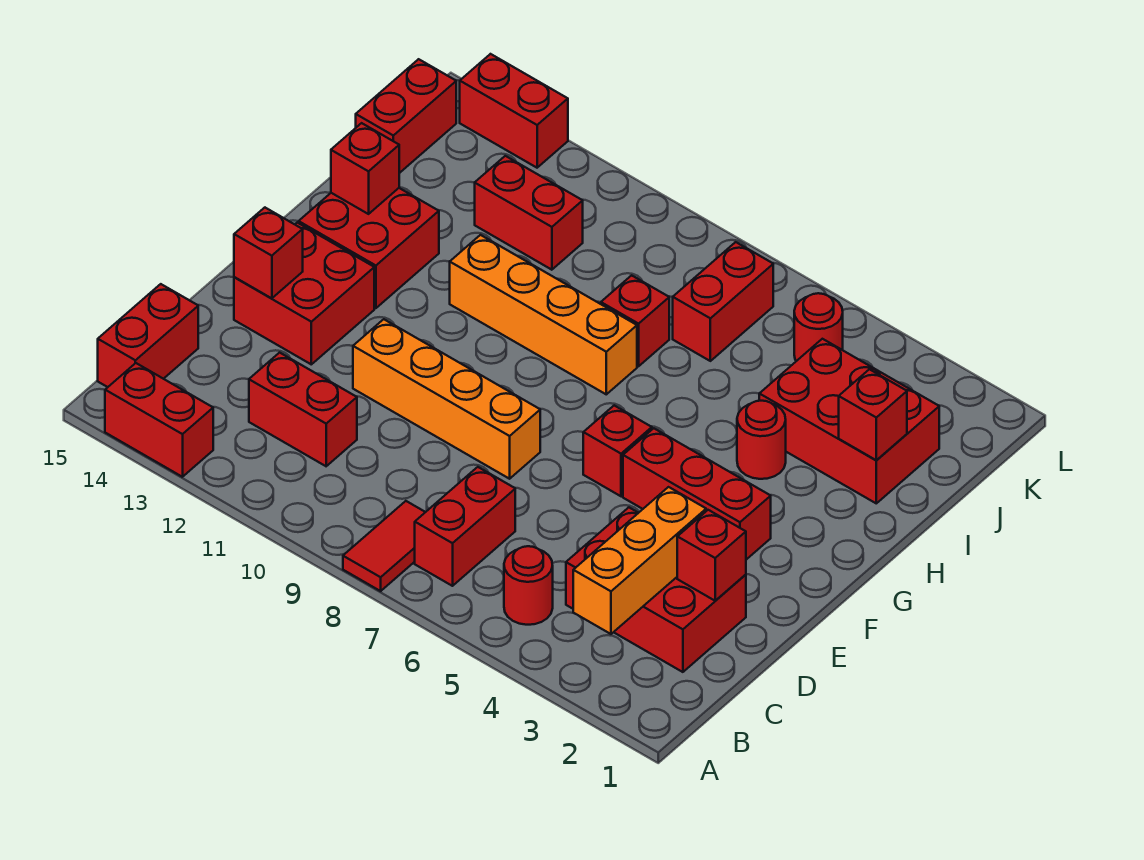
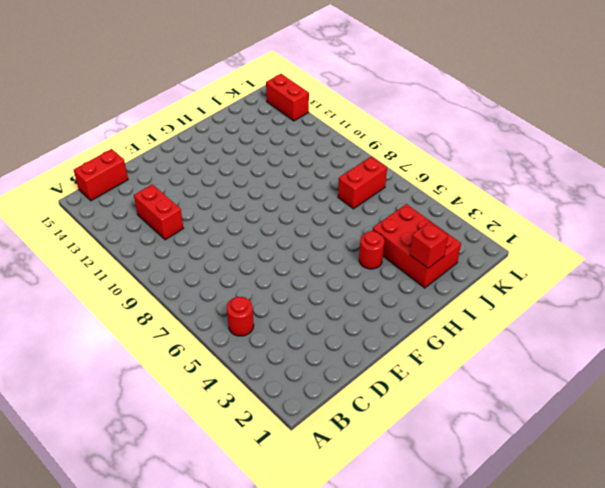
none -> red 1x2 tile [343,501,425,591]
none -> red 1x2 brick [105,363,213,477]
none -> red 1x2 brick [415,467,515,586]

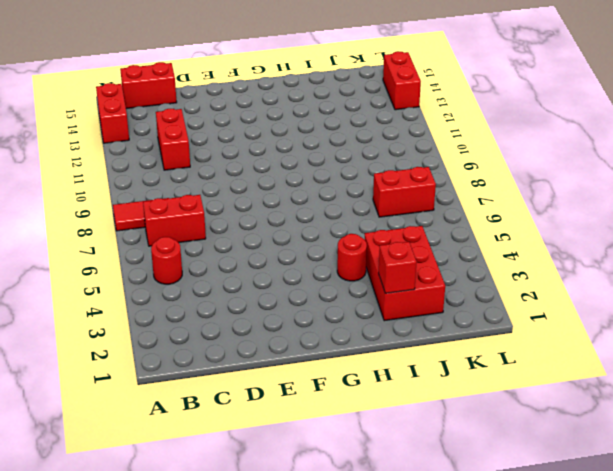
none -> red 2x3 brick [566,508,746,672]
none -> orange 1x4 brick [353,319,540,479]
none -> red 2x2 brick [234,223,374,364]

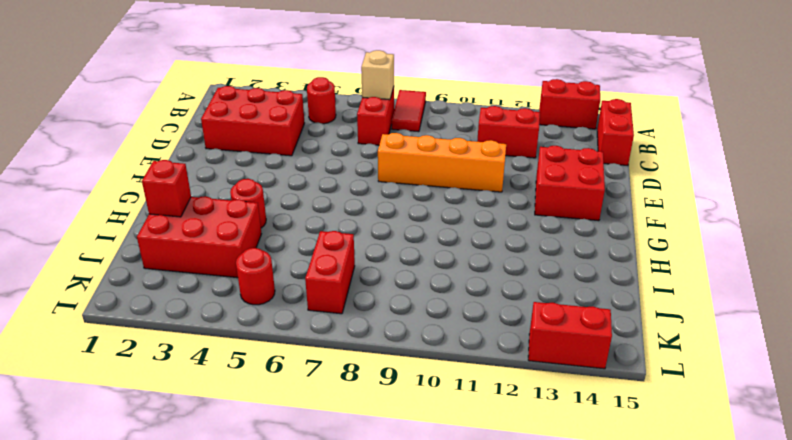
tan 1x1 brick [361,50,394,100] -> none
none -> red 1x3 brick [623,428,771,560]
none -> red 1x1 brick [583,405,652,496]
none -> red 2x2 brick [299,188,439,308]

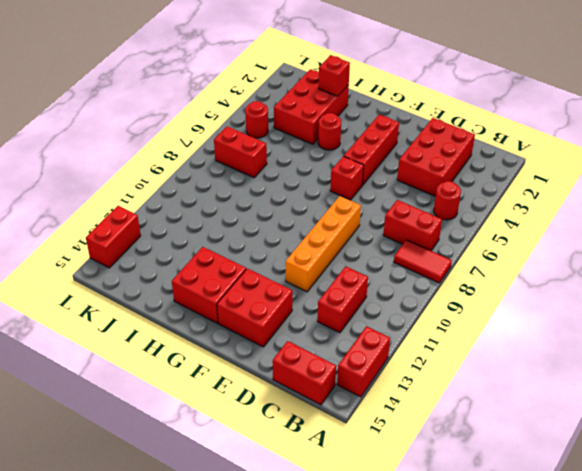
none -> orange 1x4 brick [450,235,637,394]
none -> red 1x1 brick [601,275,669,366]
none -> red 1x2 brick [475,156,583,270]

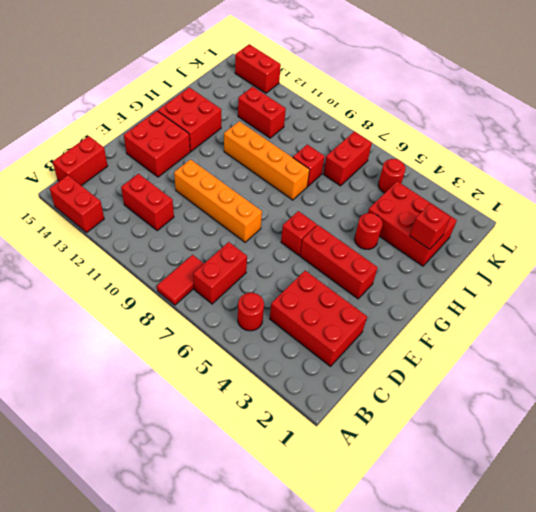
none -> red 1x2 brick [356,59,456,173]
none -> orange 1x3 brick [573,487,706,634]
none -> red 1x1 brick [677,510,746,601]

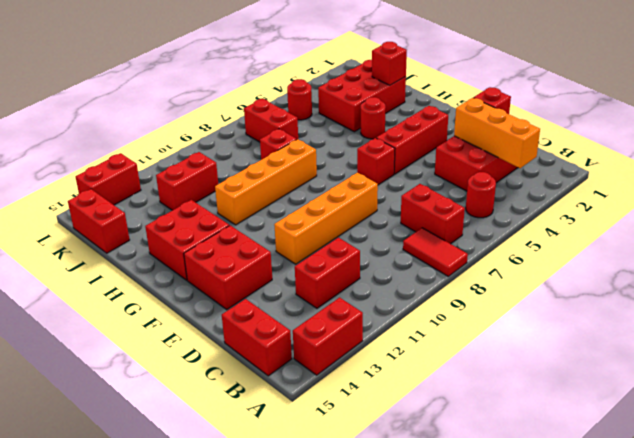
none -> red 1x1 brick [234,208,303,299]
none -> red 1x1 brick [331,123,399,214]

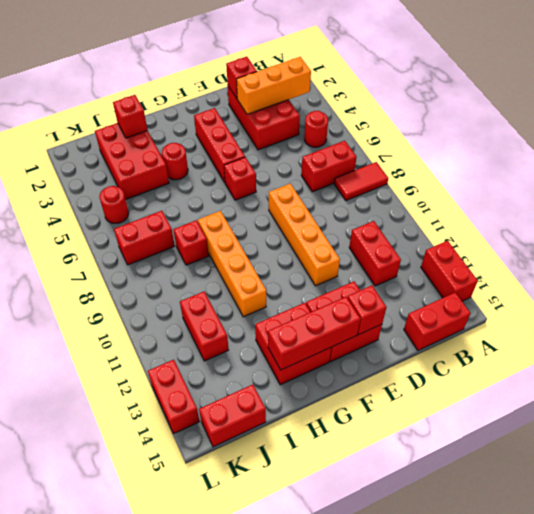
red 1x3 brick [268,297,361,370] -> red 1x1 brick [331,123,399,214]

